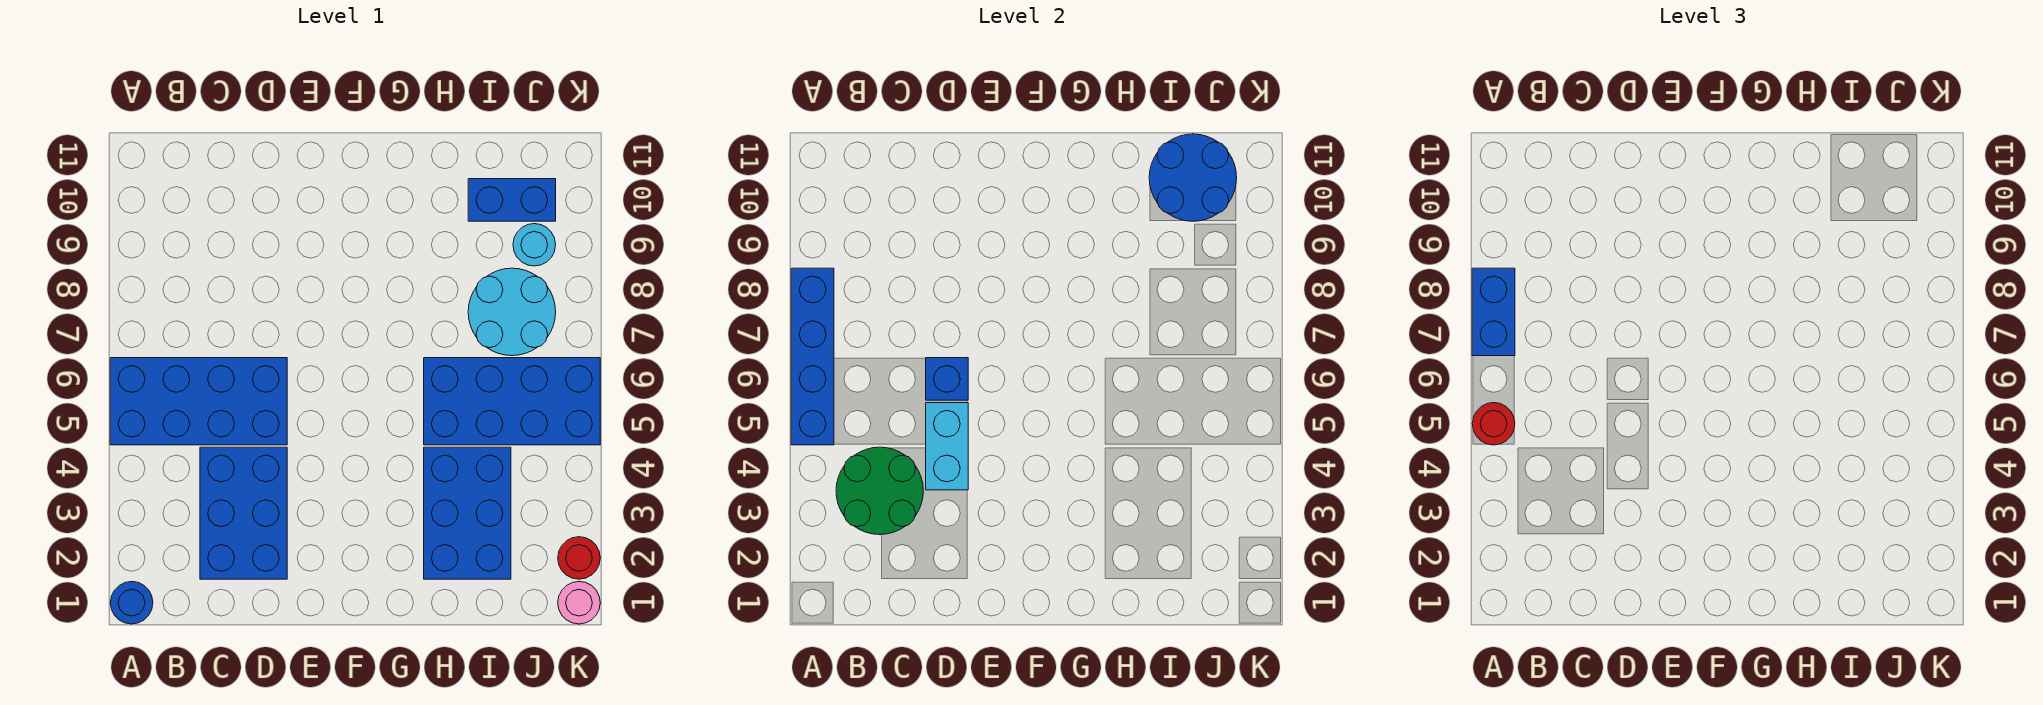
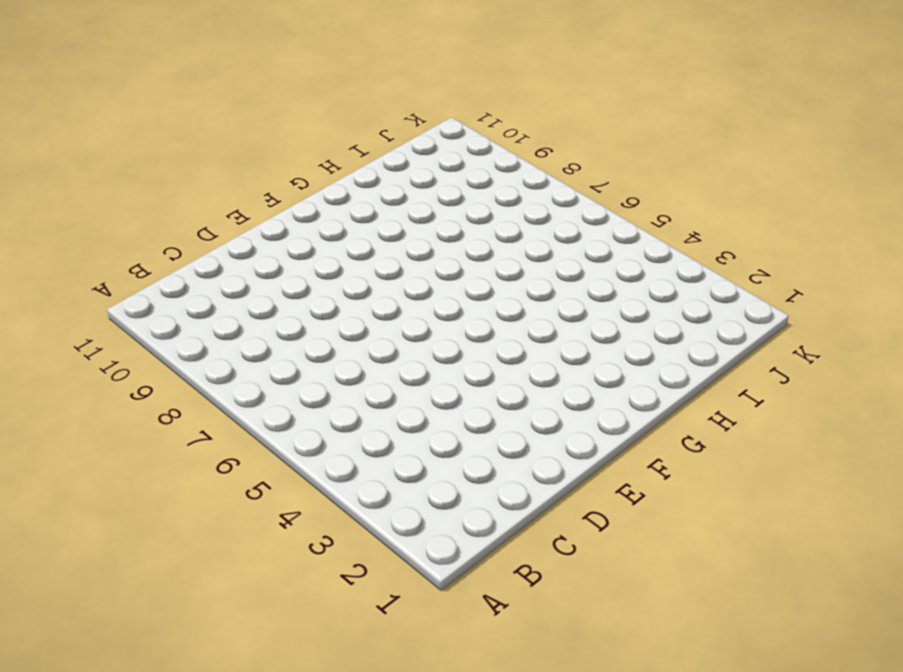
none -> blue 1x1 round brick [110,582,153,624]
none -> blue 2x4 brick [110,358,287,445]
none -> blue 2x3 brick [200,447,287,579]

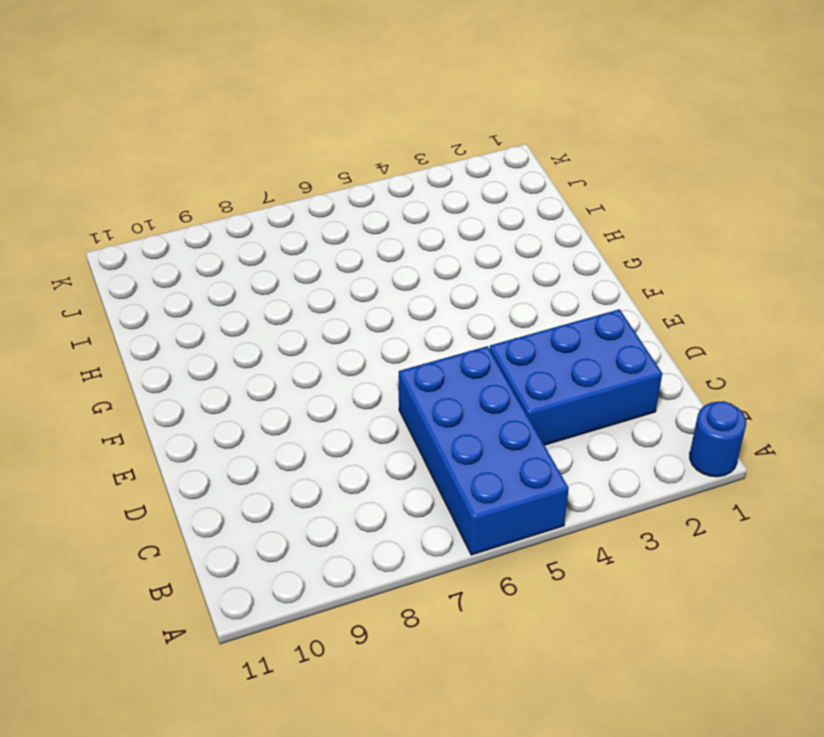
none -> blue 2x3 brick [424,447,511,579]
none -> blue 2x4 brick [424,358,600,445]
none -> cyan 2x2 round brick [468,268,556,356]

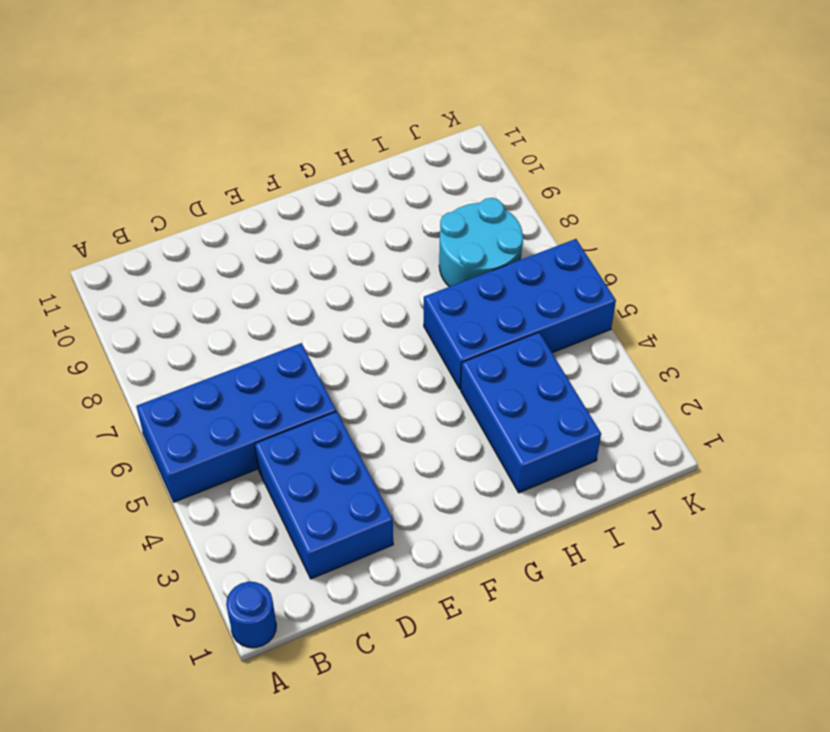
none -> blue 1x2 brick [468,179,556,221]
none -> cyan 1x1 round brick [513,224,556,266]
none -> pink 1x1 round brick [558,582,600,624]

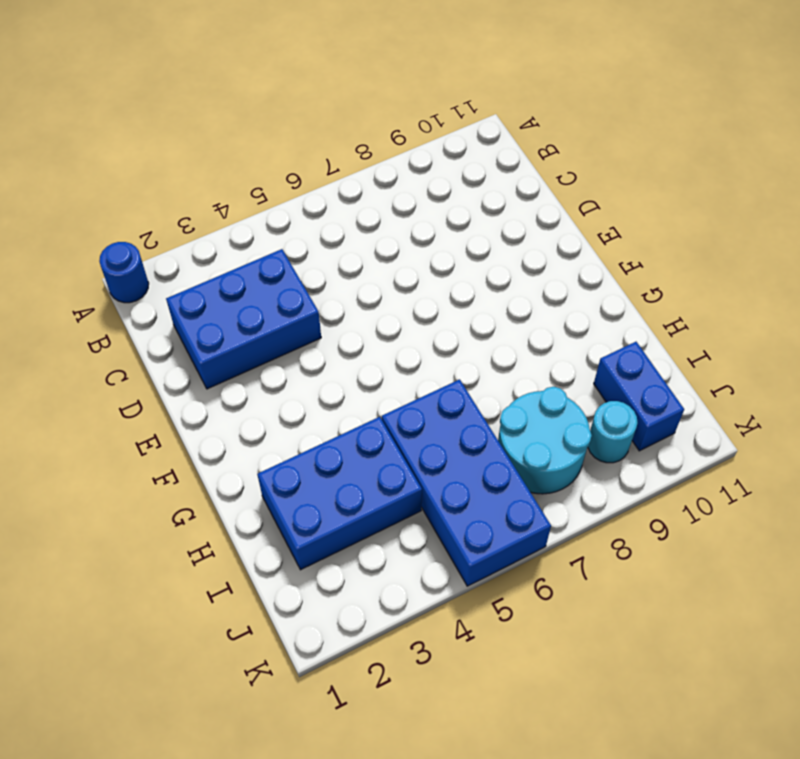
none -> blue 2x4 brick [110,358,287,445]
none -> pink 1x1 round brick [558,582,600,624]
none -> red 1x1 round brick [558,537,600,579]

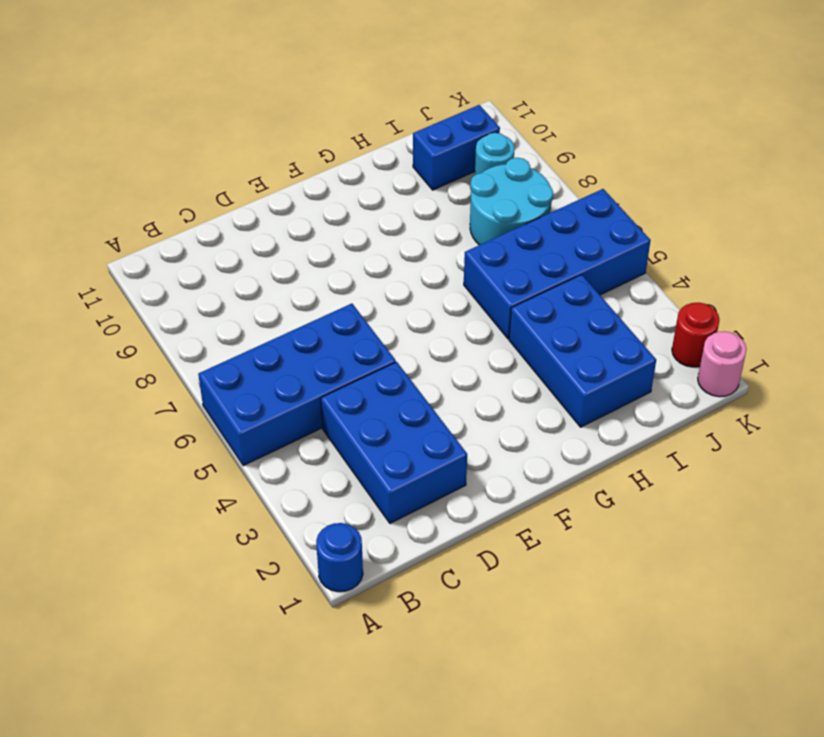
none -> blue 1x4 brick [791,268,834,445]
none -> green 2x2 round brick [836,447,923,535]
none -> cyan 1x2 brick [926,403,968,490]

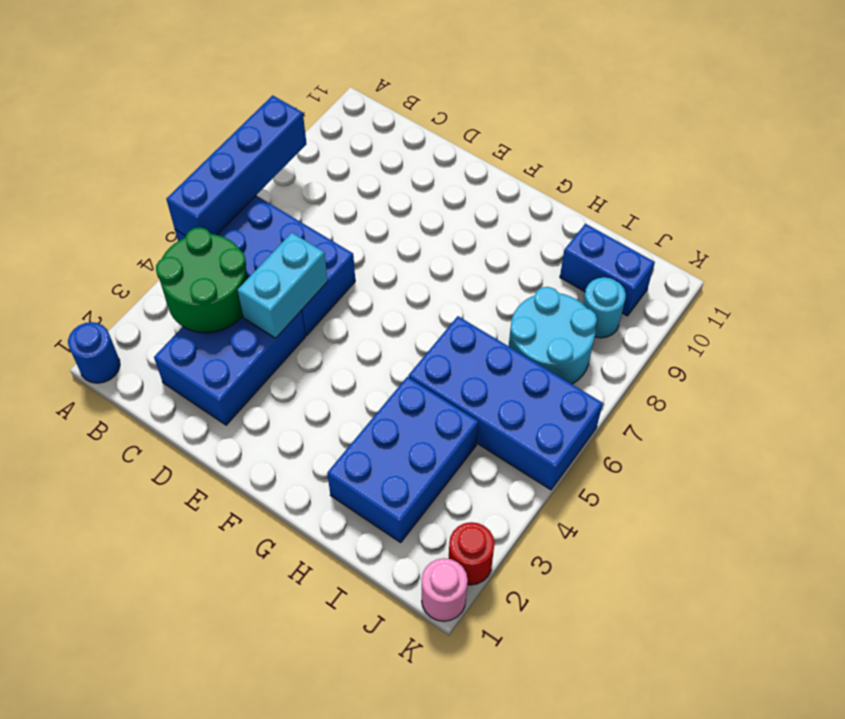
none -> blue 1x1 brick [926,358,968,400]
none -> blue 2x2 round brick [1149,134,1237,221]
none -> red 1x1 round brick [1472,403,1515,445]

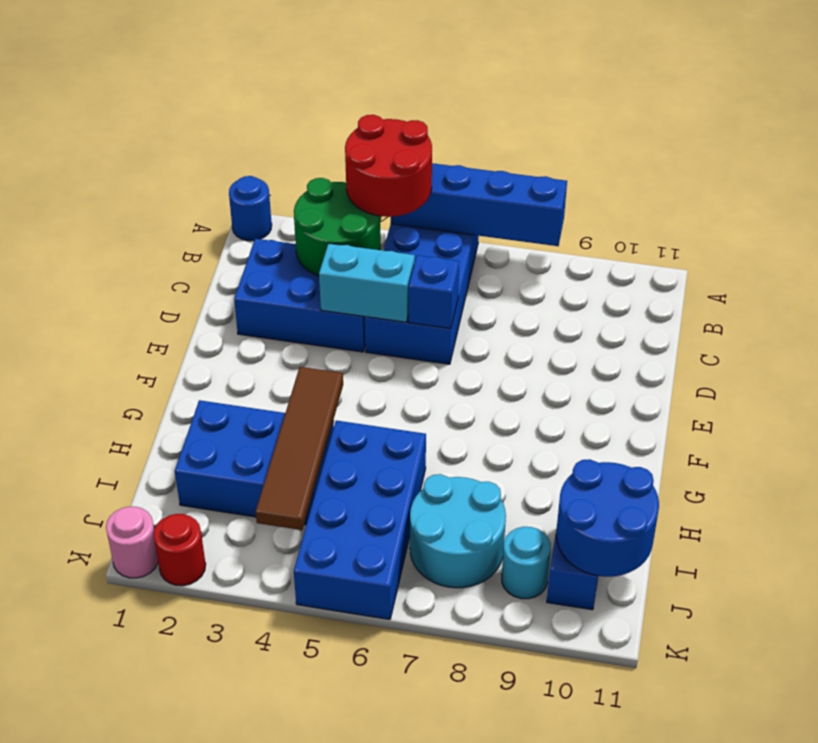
red 2x2 round brick [345,115,432,217] -> red 1x1 round brick [1472,403,1515,445]
brown 1x4 tile [256,367,343,530] -> none
none -> blue 1x2 brick [1472,268,1515,356]

